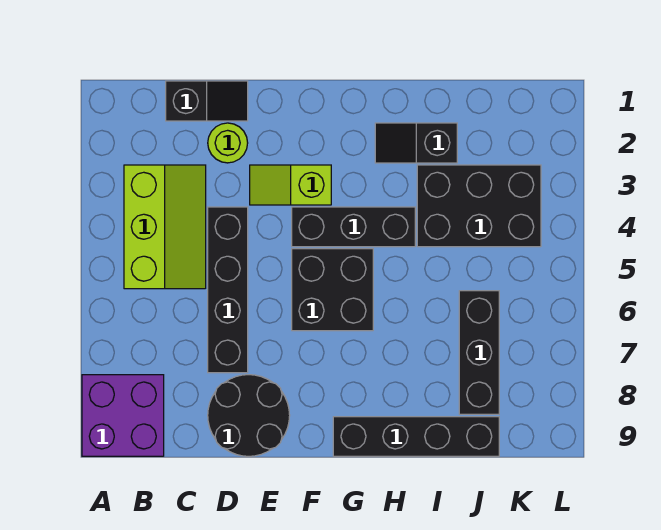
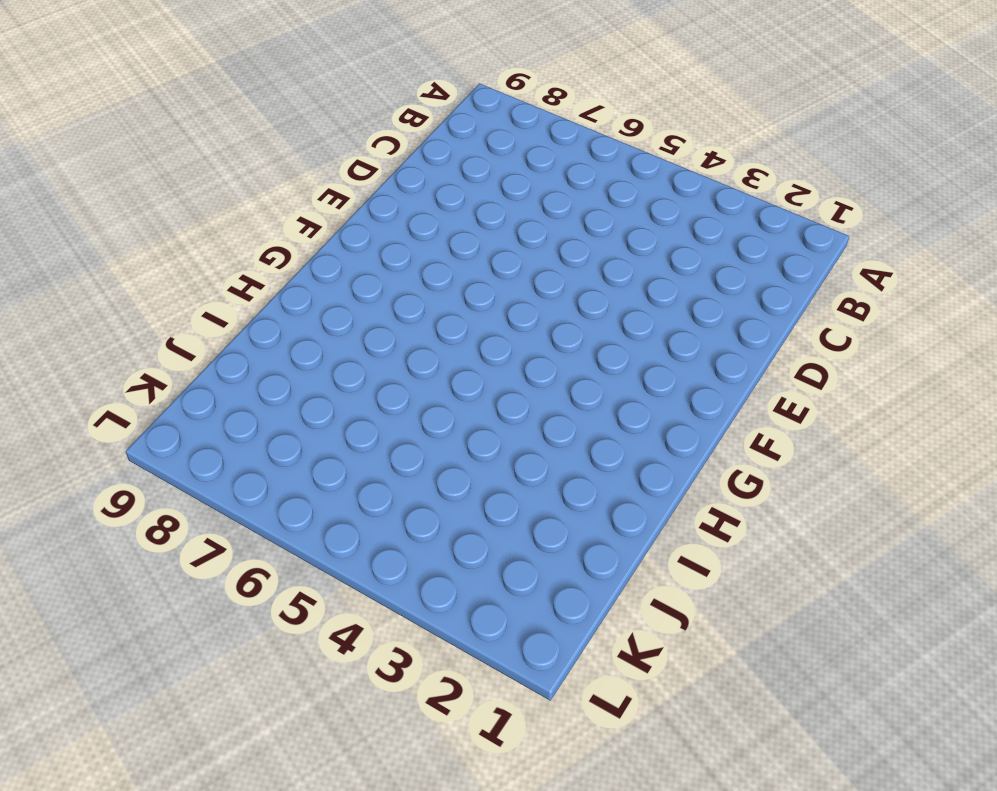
none -> purple 2x2 brick [82,375,164,456]
none -> lime 2x3 slope [124,165,206,289]
none -> black 1x2 slope [166,81,248,121]

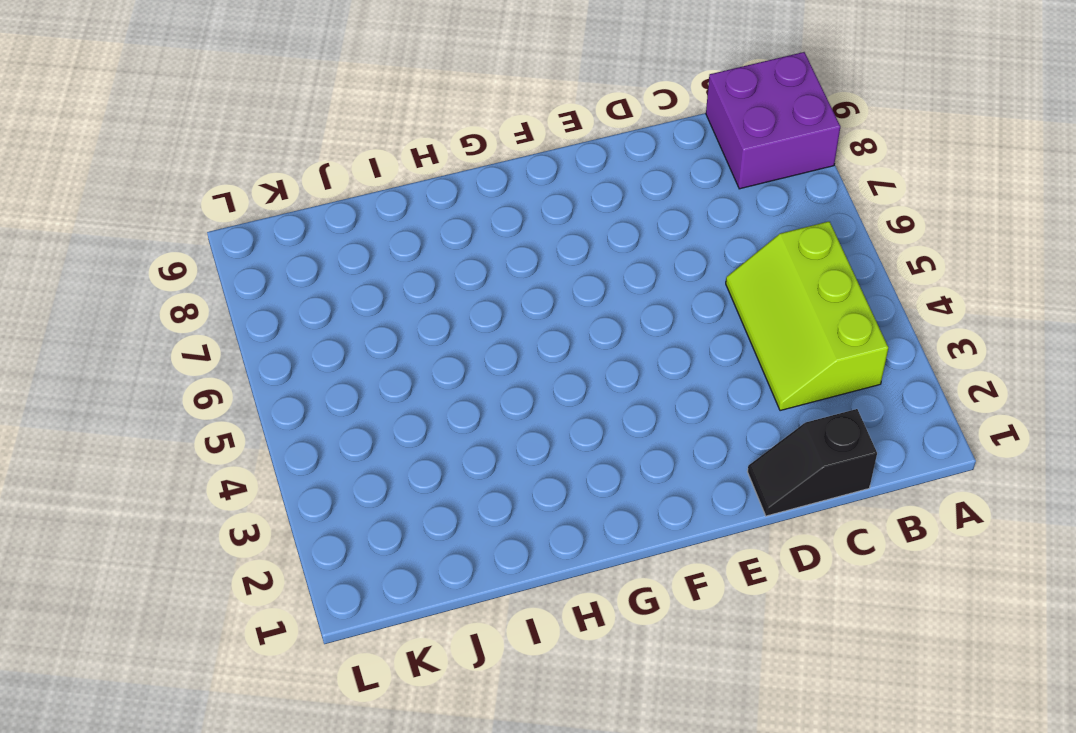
none -> lime 1x1 round brick [208,123,248,163]
none -> black 1x4 brick [208,207,248,373]
none -> black 2x2 round brick [208,375,290,456]

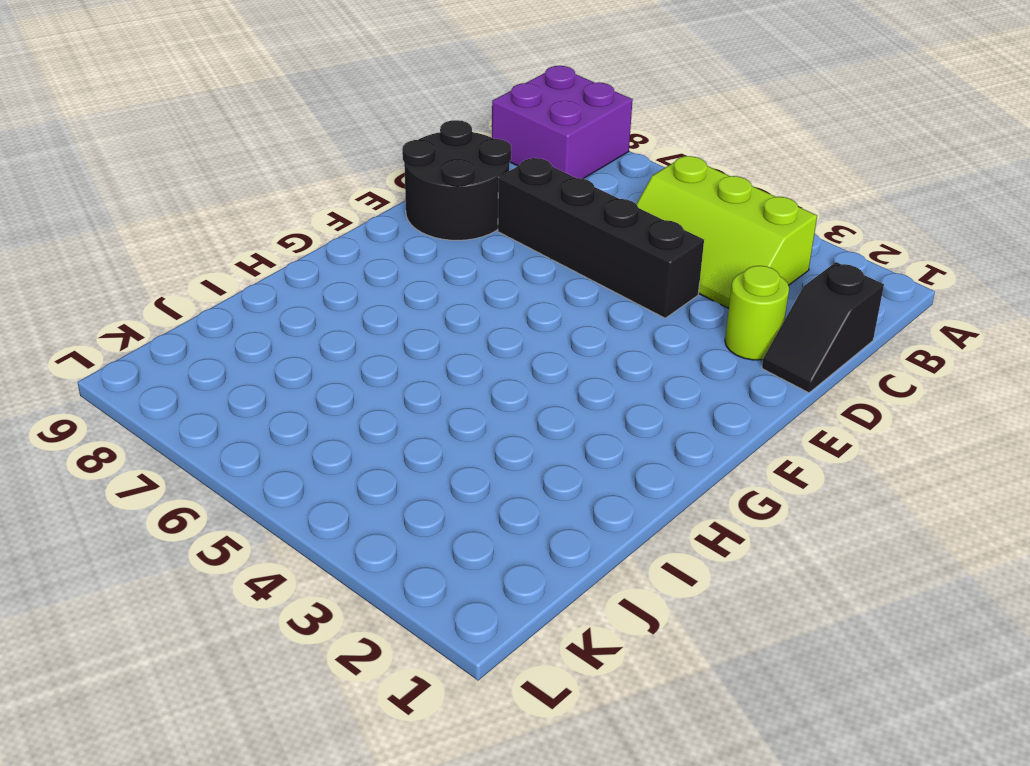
none -> lime 1x2 slope [250,165,331,205]
none -> black 1x3 brick [292,207,415,247]
none -> black 2x2 brick [292,249,373,331]

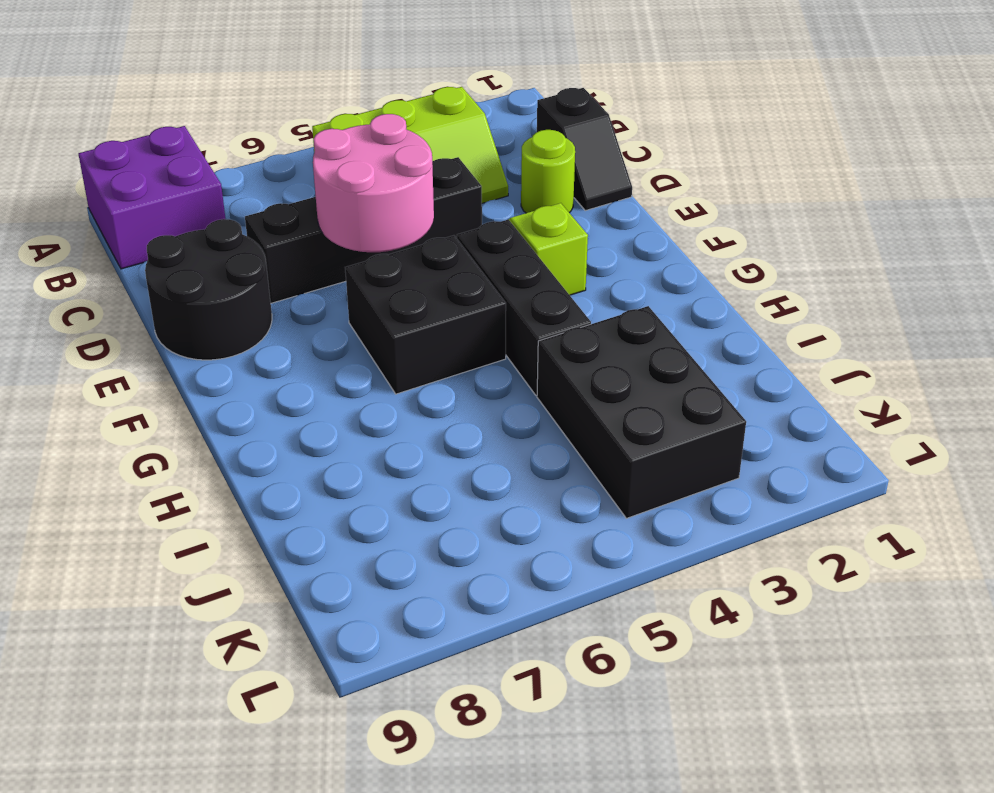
pink 2x2 round brick [313,114,434,252] -> none
none -> black 1x4 brick [333,417,499,456]
none -> black 1x2 slope [375,123,457,163]
none -> black 1x3 brick [459,291,499,414]

